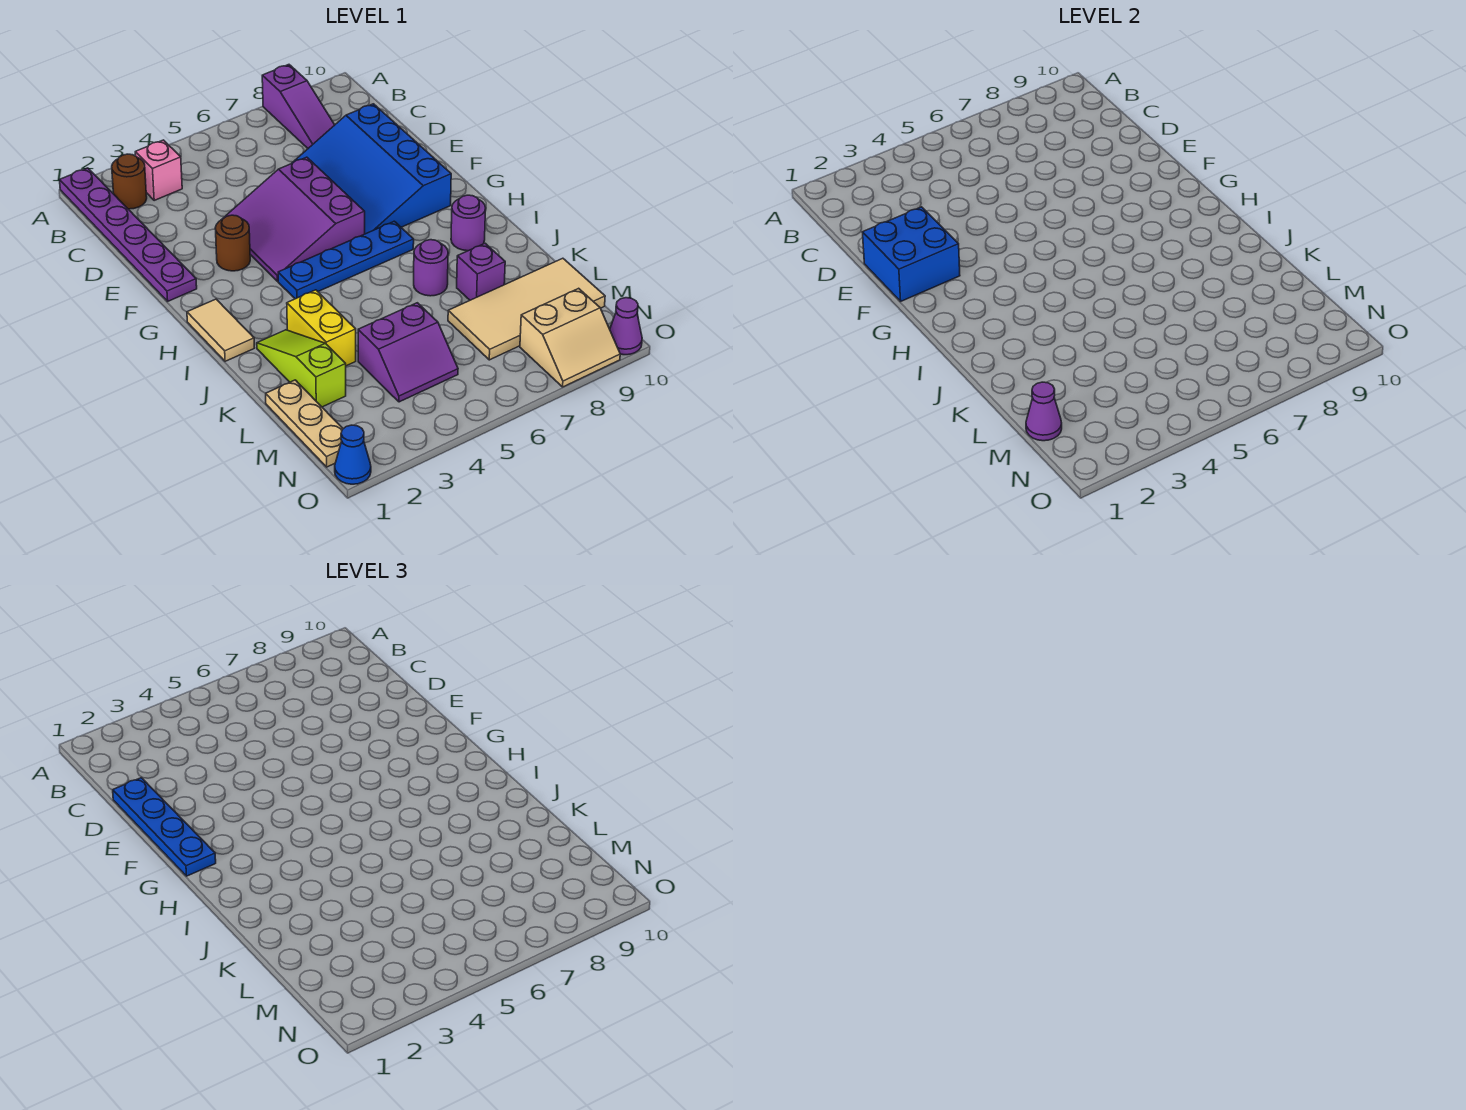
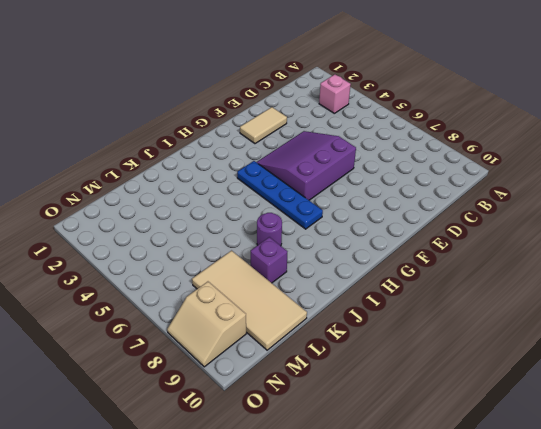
tan 1x2 tile [240,107,287,144] -> tan 1x2 tile moved to [187,299,254,361]
none -> purple 1x6 plate [60,168,197,301]
none -> purple 1x3 slope [262,65,334,148]
none -> brown 1x1 round brick [112,154,147,209]

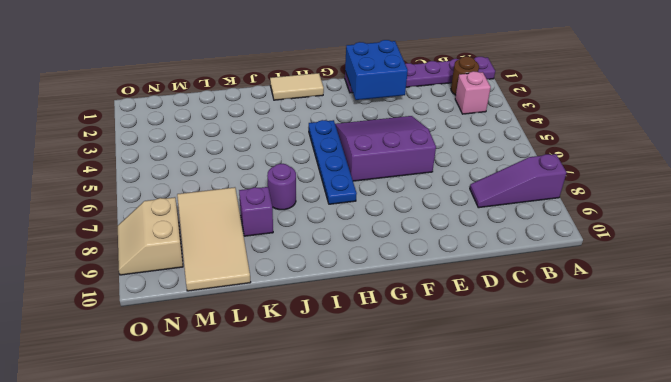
none -> blue 3x4 slope [291,104,451,234]
none -> brown 1x1 round brick [215,215,250,271]
none -> purple 1x1 round brick [451,195,486,251]

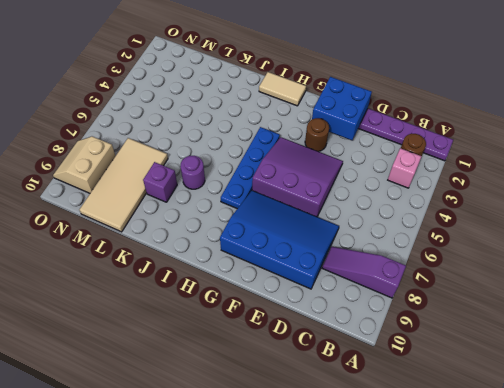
none -> purple 1x1 round brick [451,195,486,251]
none -> lime 1x3 slope [257,330,346,407]
none -> yellow 1x2 brick [287,290,356,366]

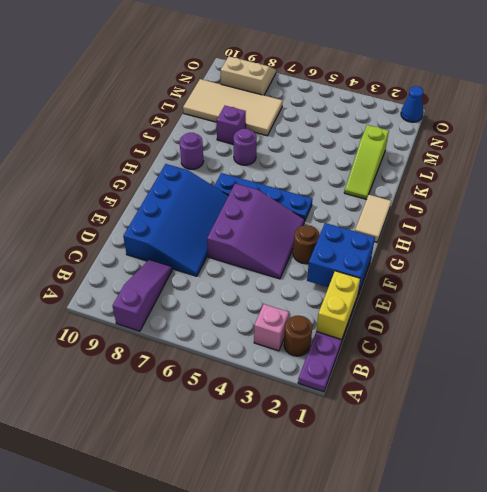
yellow 1x2 brick [316,271,360,340] -> yellow 1x2 brick moved to [287,290,356,366]
none -> tan 1x3 plate [266,380,343,467]
none -> purple 2x2 slope [358,303,458,402]
none -> purple 1x1 cone [610,298,642,355]

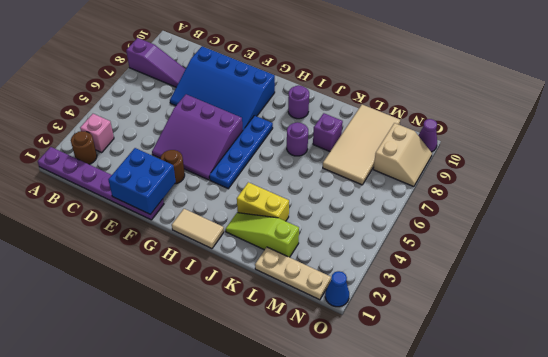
none -> purple 2x2 slope [358,303,458,402]
none -> purple 1x1 cone [1026,382,1062,441]
none -> blue 1x4 plate [113,778,216,876]

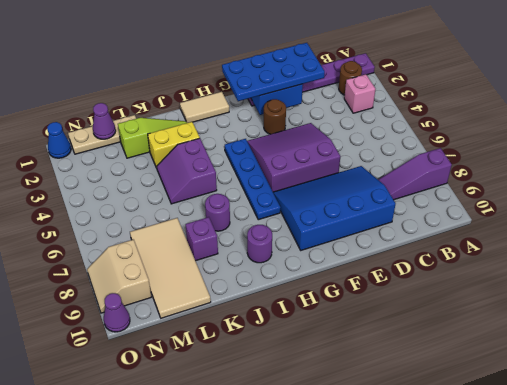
blue 2x4 plate [222,43,325,101] -> blue 1x4 plate [113,778,216,876]
purple 2x2 slope [157,138,217,204] -> purple 2x2 slope moved to [358,303,458,402]

